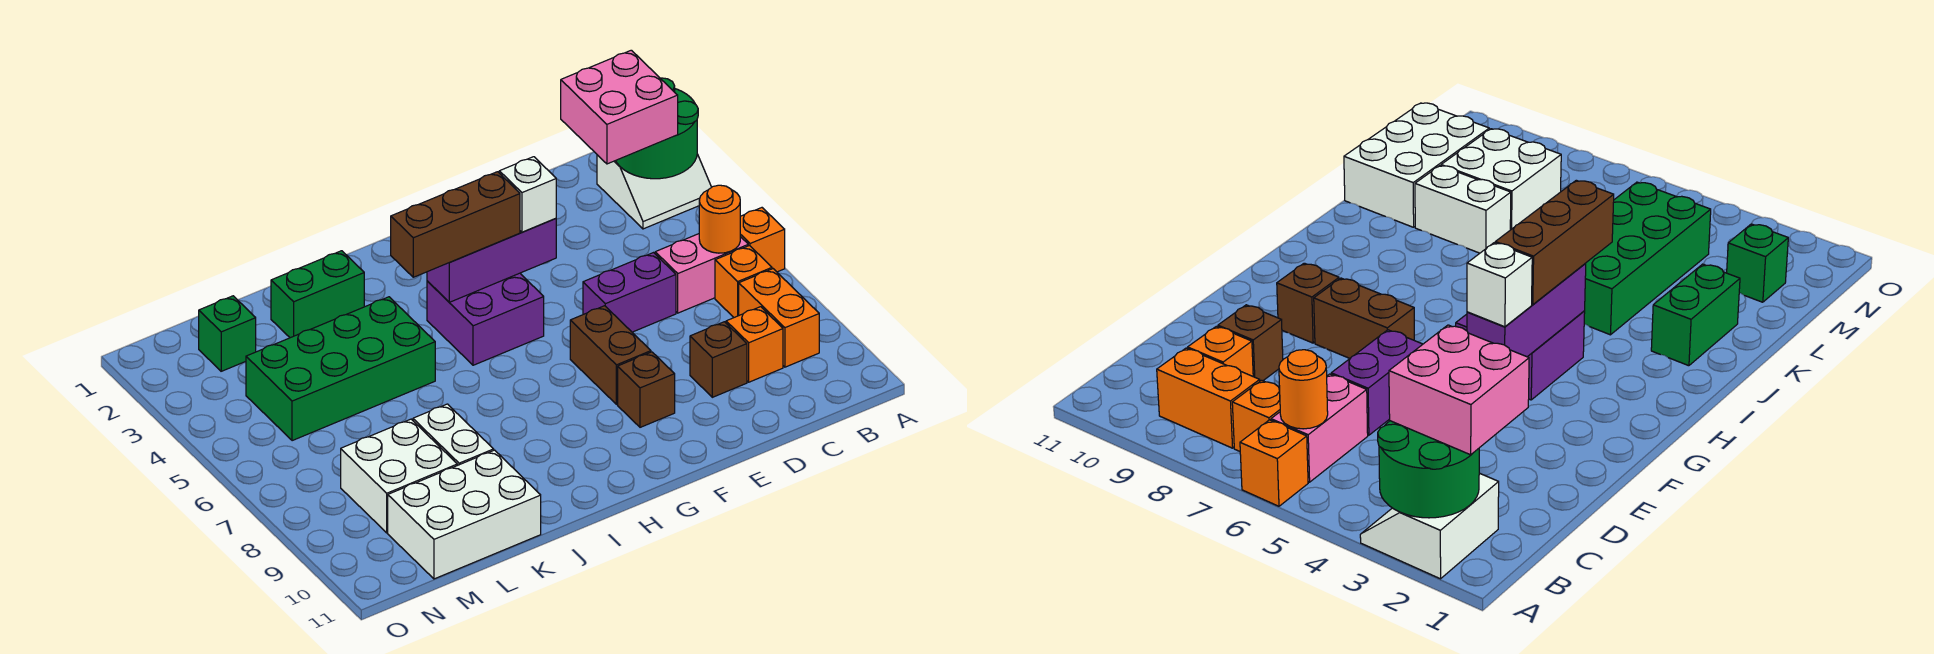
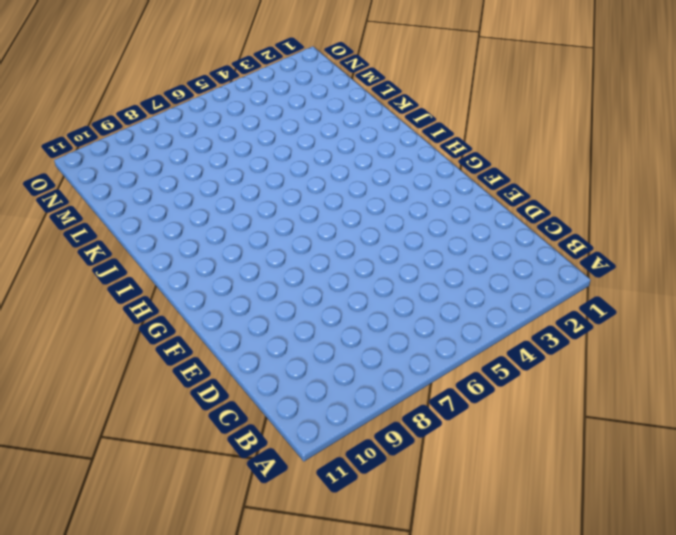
none -> white 2x2 slope [597,154,711,229]
none -> orange 1x1 brick [740,208,785,272]
none -> pink 1x2 brick [655,234,748,313]

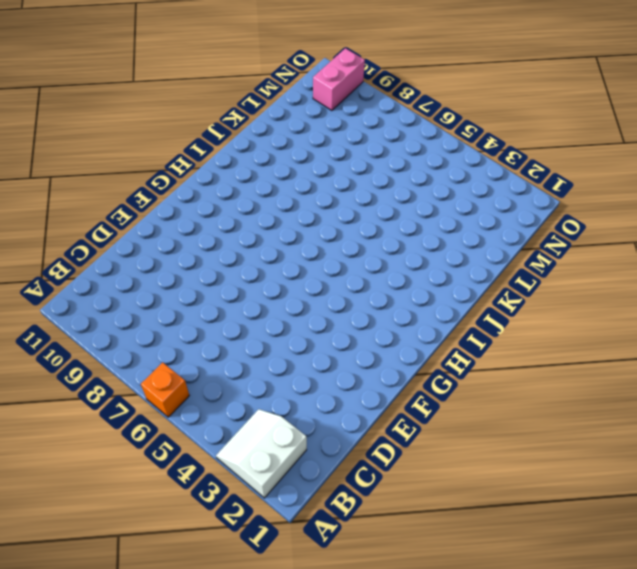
pink 1x2 brick [313,48,365,110] -> pink 1x2 brick moved to [655,234,748,313]
none -> orange 1x1 brick [715,246,772,317]
none -> orange 1x2 brick [739,269,819,367]
none -> orange 1x1 brick [726,307,783,382]

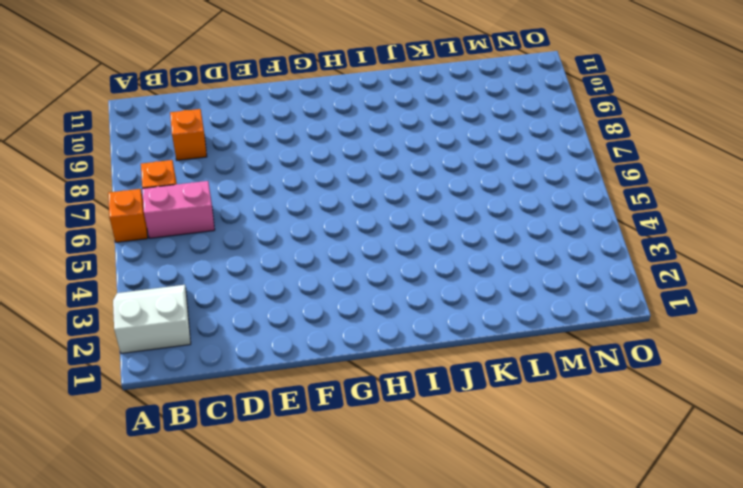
none -> orange 1x2 brick [739,269,819,367]
none -> purple 1x2 brick [583,253,676,332]
none -> brown 1x1 brick [690,322,747,397]

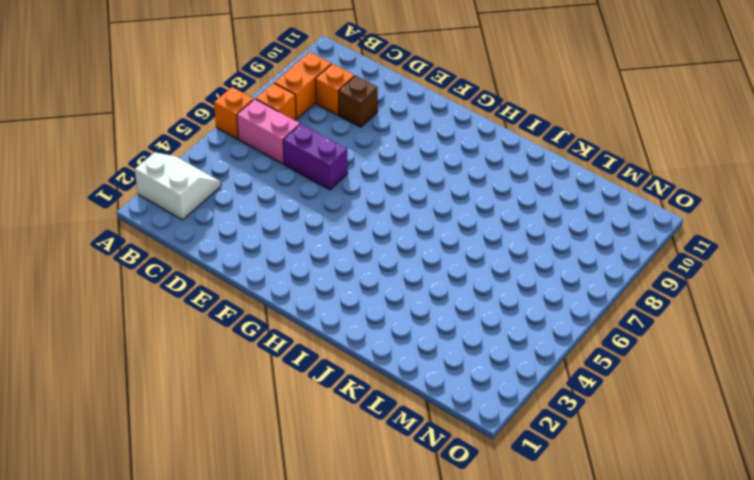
none -> brown 1x2 brick [570,306,651,404]
none -> brown 1x1 brick [618,352,675,427]
none -> purple 2x2 brick [427,273,544,365]

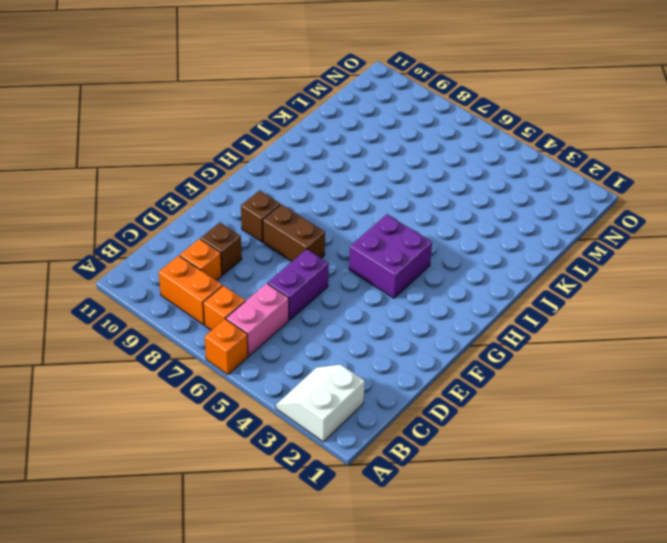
none -> green 1x2 brick [271,251,364,338]
none -> green 2x4 brick [246,297,435,441]
none -> white 1x2 brick [413,404,494,465]

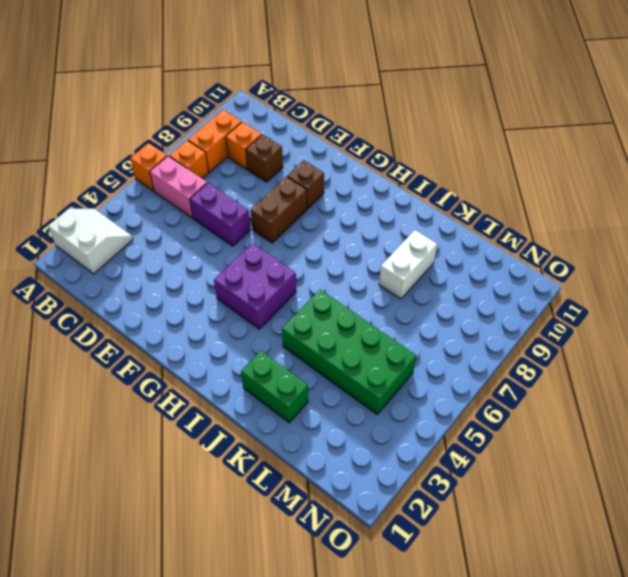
none -> white 2x3 brick [388,450,541,579]
none -> white 2x2 brick [341,419,457,533]
none -> green 1x1 brick [199,296,256,371]

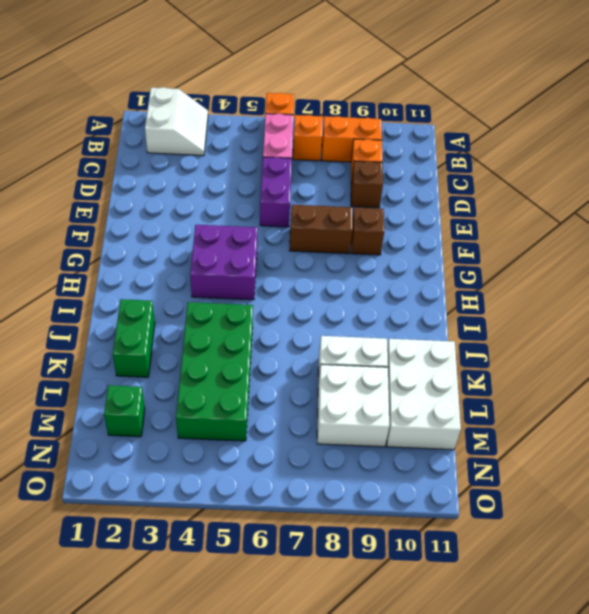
none -> green 2x2 round brick [616,78,698,179]
none -> orange 1x1 round brick [699,185,740,253]
none -> purple 1x3 brick [427,219,556,302]

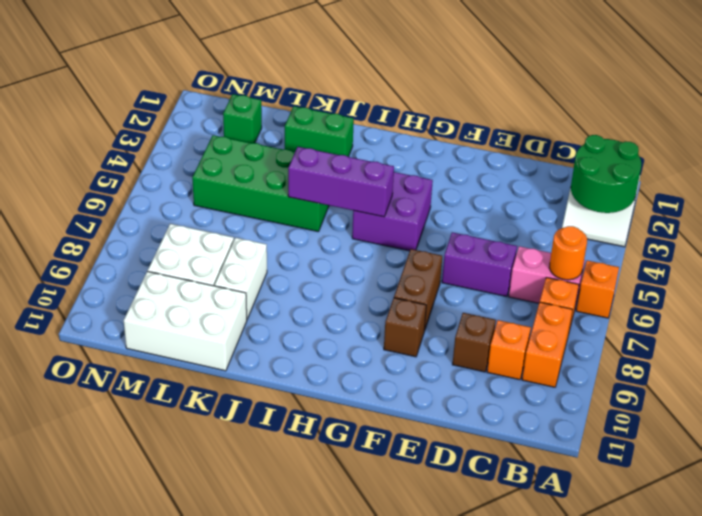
purple 1x3 brick [288,147,394,217] -> purple 1x3 brick moved to [427,219,556,302]
none -> pink 2x2 brick [561,50,678,164]
none -> white 1x1 brick [499,157,556,232]
none -> brown 1x3 brick [391,172,520,277]

